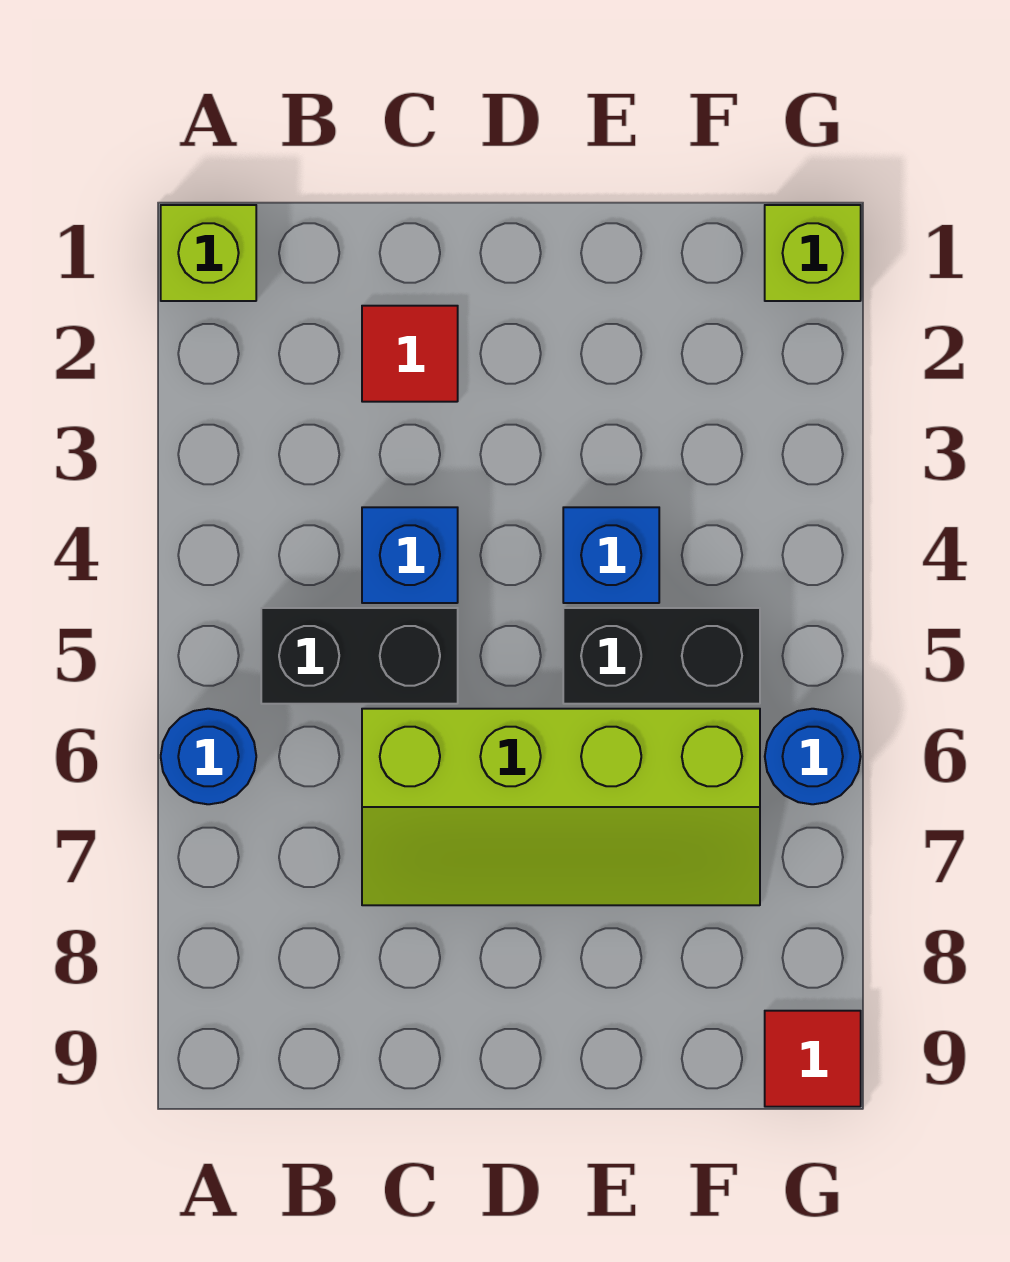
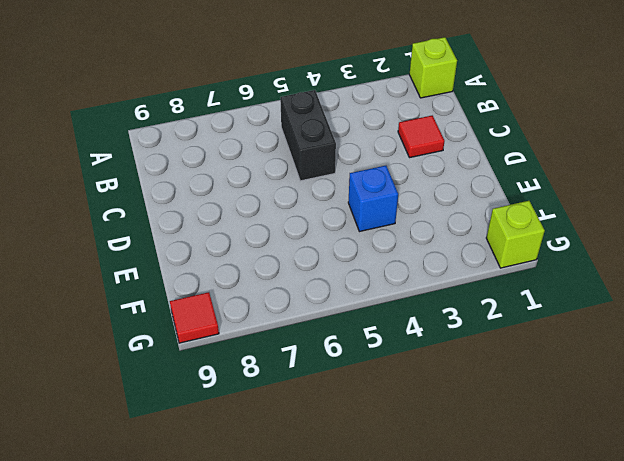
none -> blue 1x1 round brick [161,709,256,804]
none -> blue 1x1 brick [362,507,458,603]

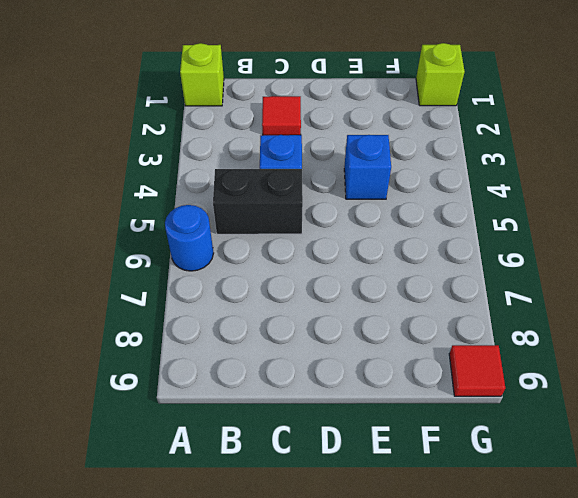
none -> lime 2x4 slope [362,709,760,905]
none -> black 1x2 brick [563,608,760,704]

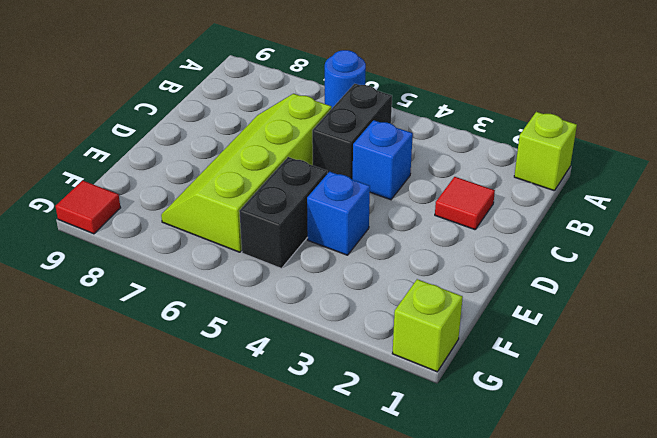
none -> blue 1x1 round brick [765,709,861,804]

